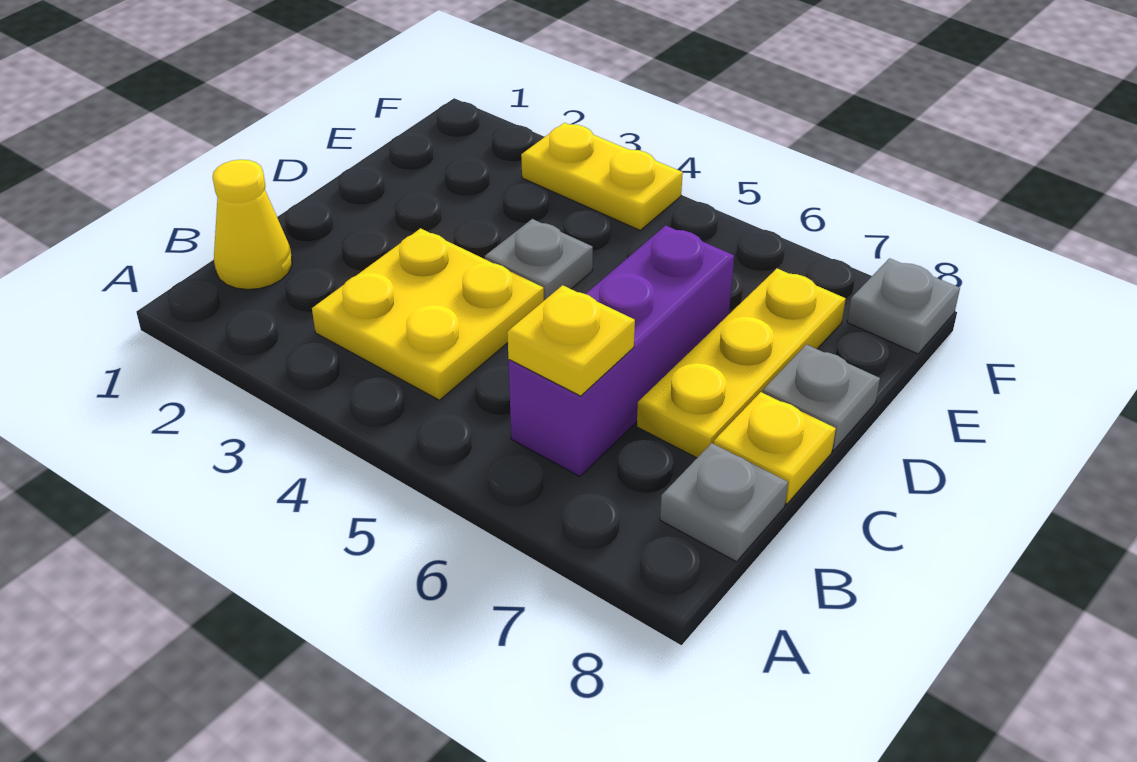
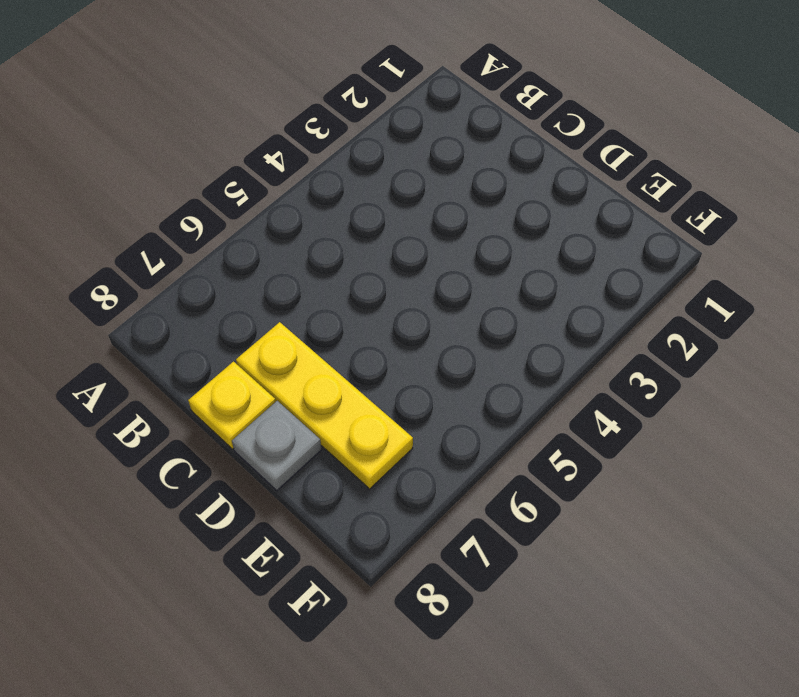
none -> yellow 1x1 cone [212,160,292,290]
none -> yellow 2x2 plate [312,228,544,400]

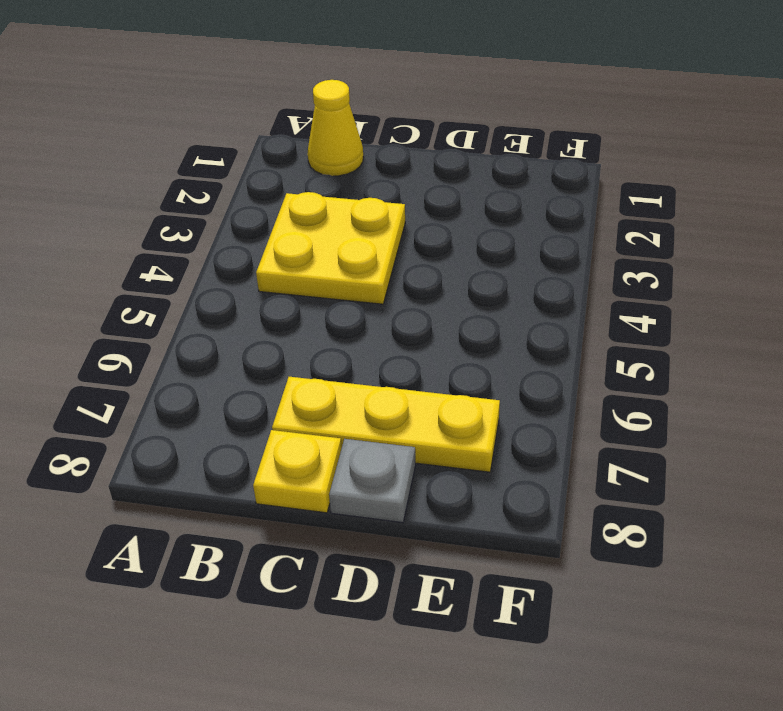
none -> purple 1x3 brick [508,225,734,476]
none -> grey 1x1 plate [660,443,788,562]

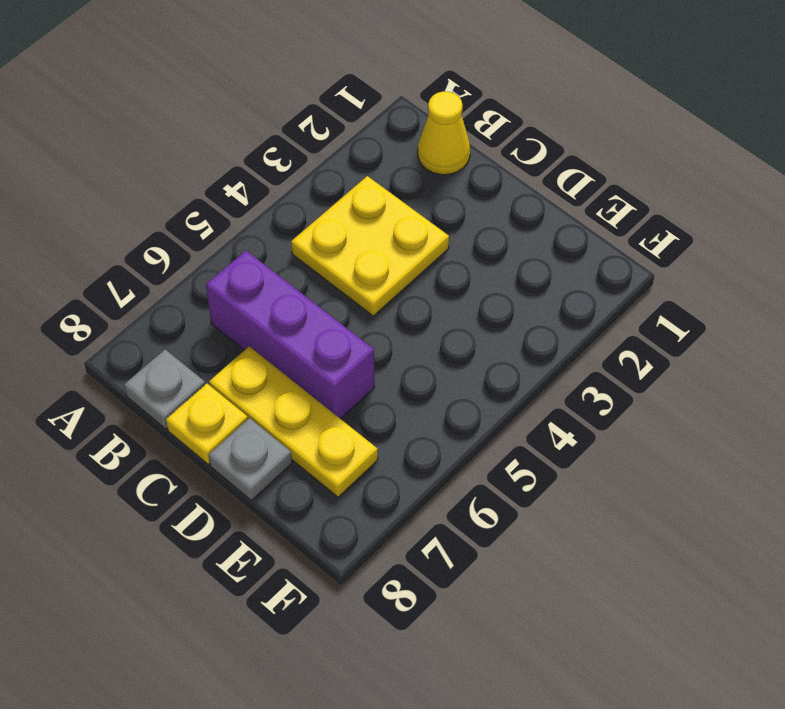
none -> grey 1x1 plate [485,219,593,300]
none -> yellow 1x2 plate [521,123,683,230]

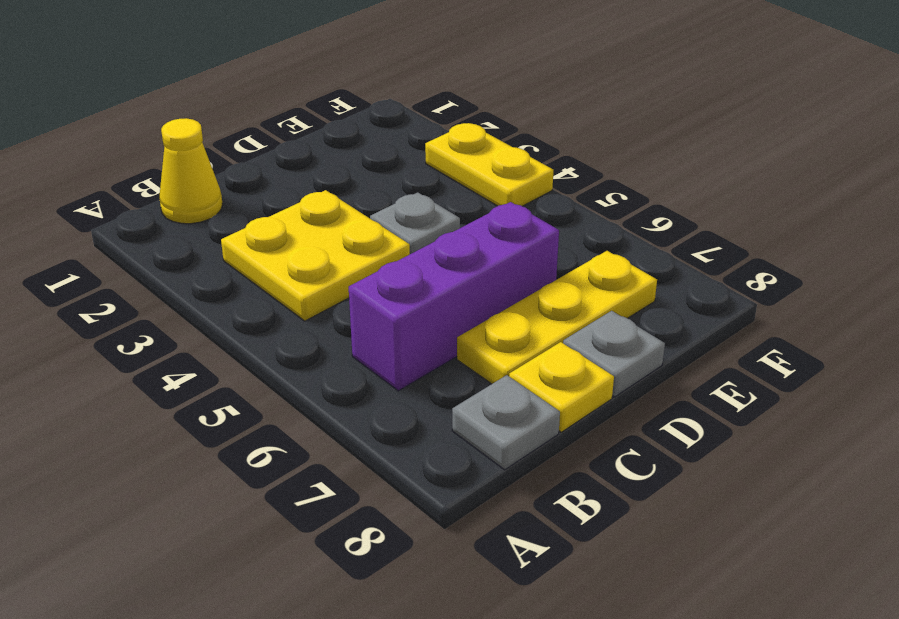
none -> grey 1x1 plate [847,258,960,354]
none -> yellow 1x1 plate [507,285,635,396]

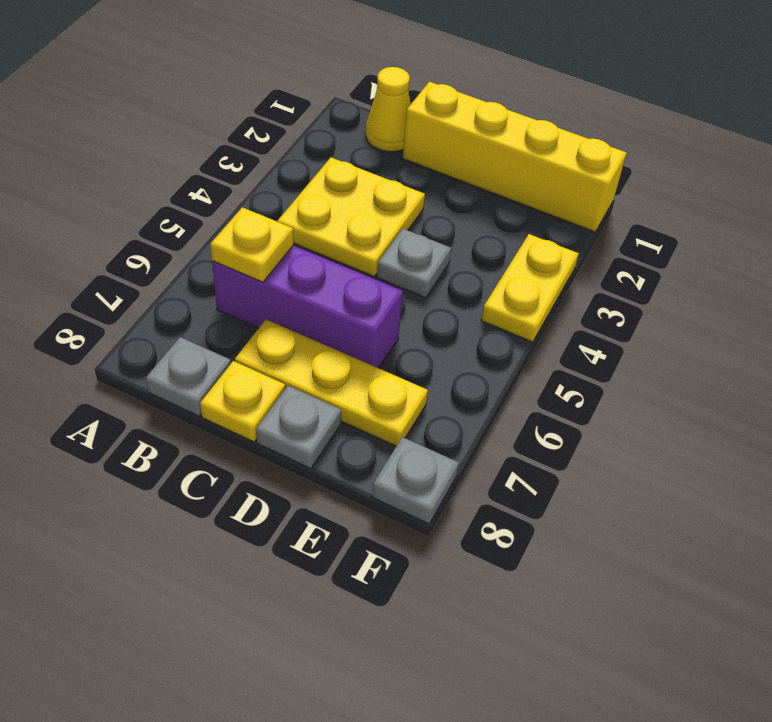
yellow 1x4 brick [403,82,627,232] -> none

